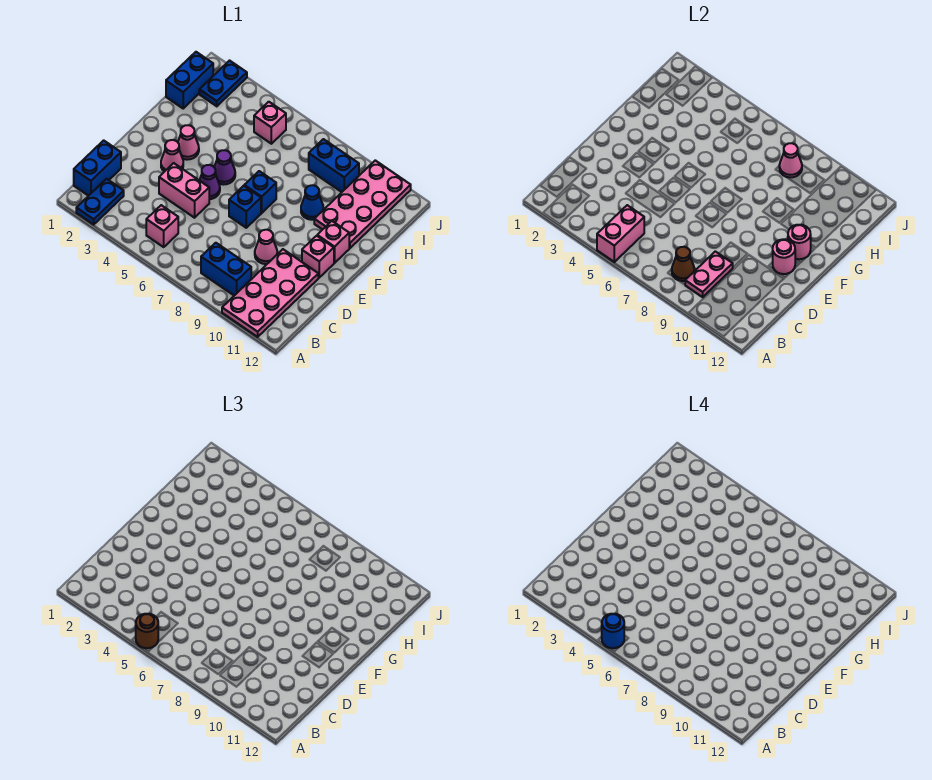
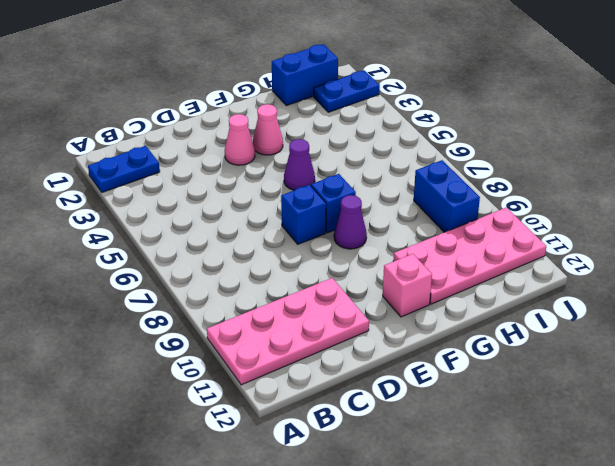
purple 1x1 cone [334,195,367,249] -> purple 1x1 cone moved to [199,165,220,199]
none -> blue 1x2 brick [74,140,121,196]
none -> pink 1x1 brick [146,205,178,247]
none -> blue 1x2 brick [201,243,251,296]

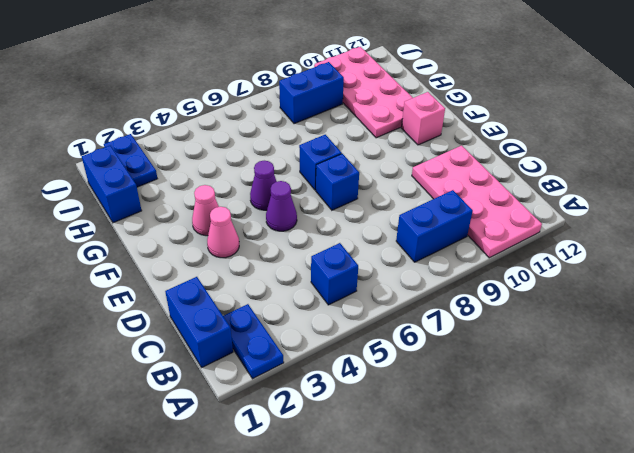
blue 1x1 brick [311,243,358,305] -> pink 1x1 brick [146,205,178,247]
none -> pink 1x2 brick [159,163,209,218]
none -> pink 1x1 cone [255,230,277,264]
none -> pink 1x1 brick [302,236,334,278]

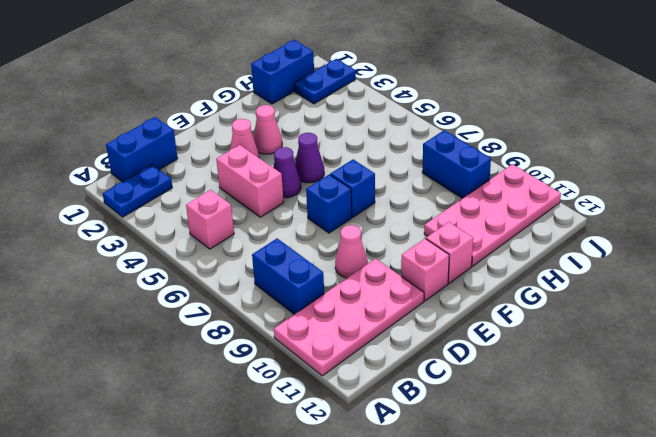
none -> blue 1x1 cone [301,185,324,220]
none -> pink 1x1 brick [254,102,286,144]
none -> pink 1x2 brick [597,205,644,262]

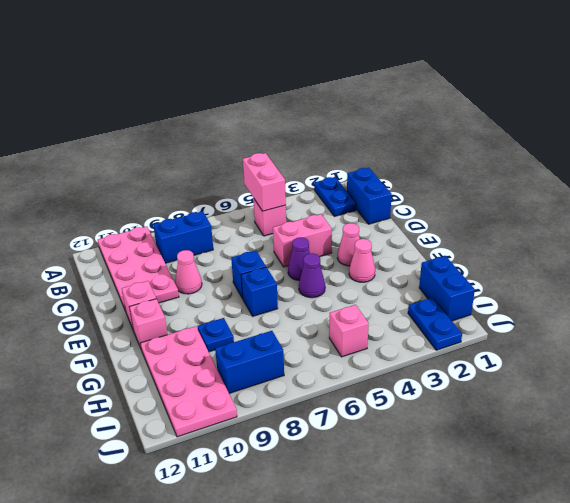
blue 1x1 plate [198,318,234,352] -> blue 1x1 cone [301,185,324,220]
none -> brown 1x1 cone [672,247,694,281]
none -> pink 1x2 plate [685,251,733,297]
none -> pink 1x1 round brick [773,239,795,274]

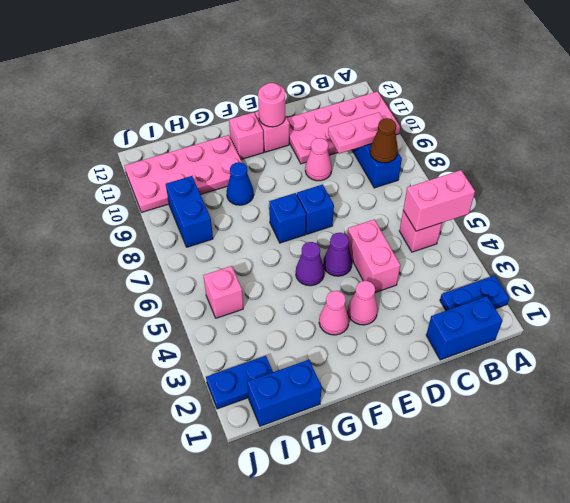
none -> pink 1x1 round brick [788,225,811,259]
none -> pink 1x1 cone [779,143,802,177]
none -> brown 1x1 round brick [136,614,158,648]

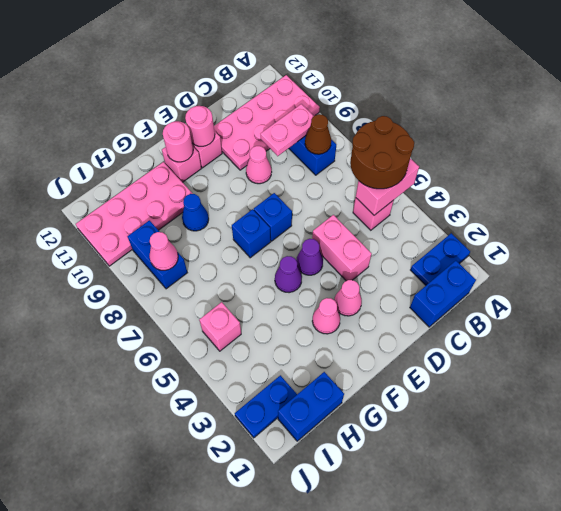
brown 2x2 round brick [350,116,414,189] -> brown 1x1 round brick [136,614,158,648]
none -> blue 1x1 round brick [602,614,624,648]

